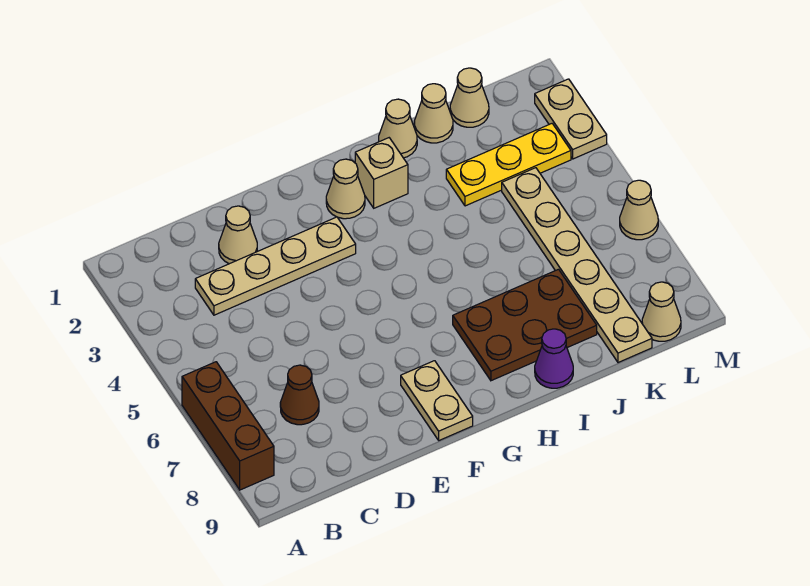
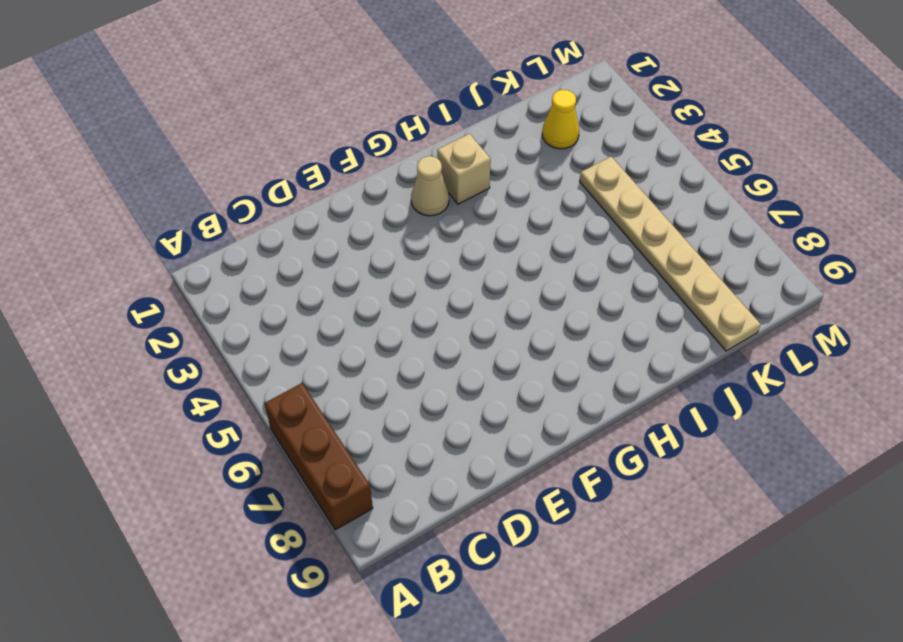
yellow 1x1 cone [542,90,579,149] -> none
none -> tan 1x4 plate [195,217,356,315]
none -> brown 1x1 cone [280,365,319,425]
none -> tan 1x1 cone [219,206,257,264]

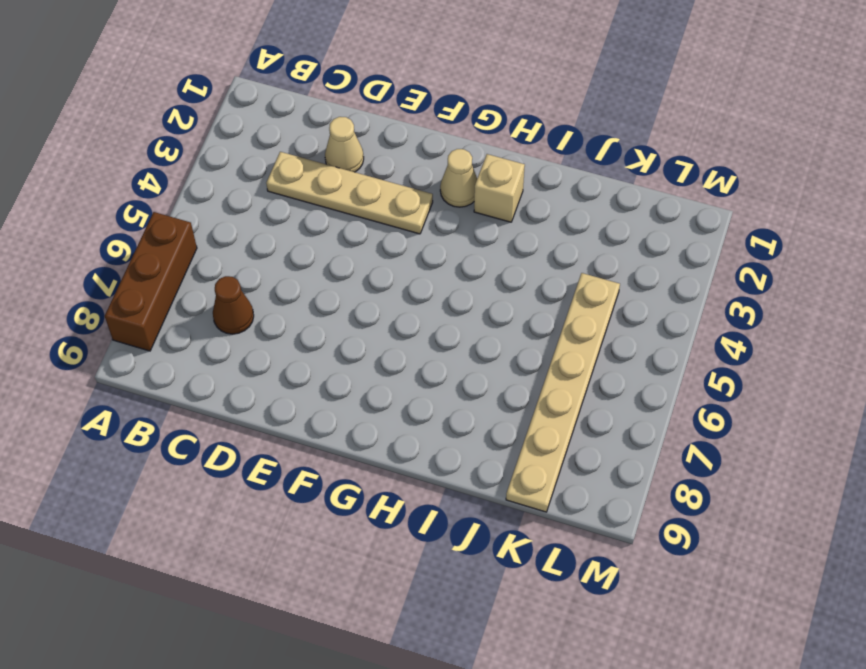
none -> tan 1x2 plate [401,361,473,440]
none -> brown 2x3 plate [453,269,597,381]
none -> tan 1x1 cone [379,99,417,158]

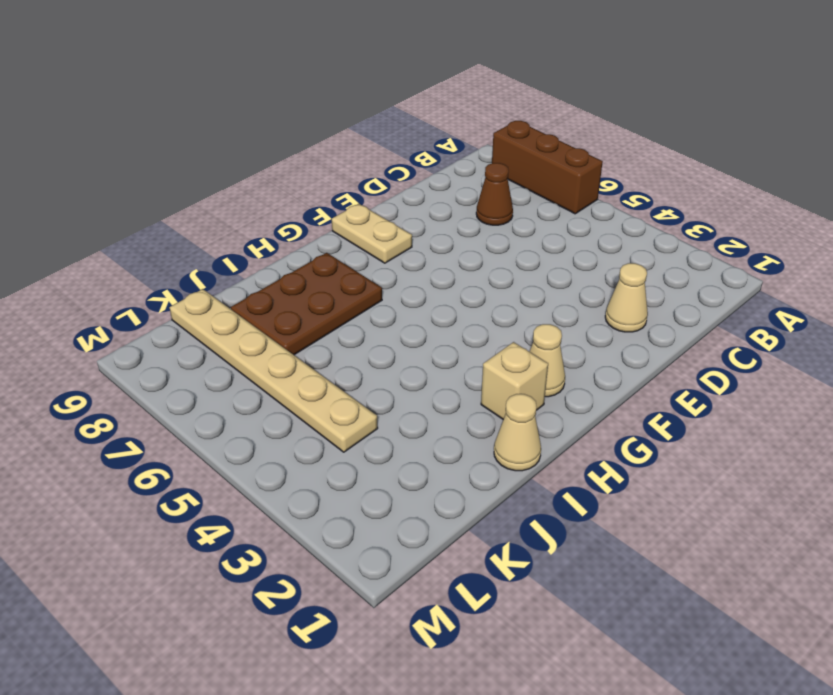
none -> tan 1x4 plate [195,217,356,315]
none -> purple 1x1 cone [535,329,573,388]
none -> tan 1x1 cone [414,84,453,143]

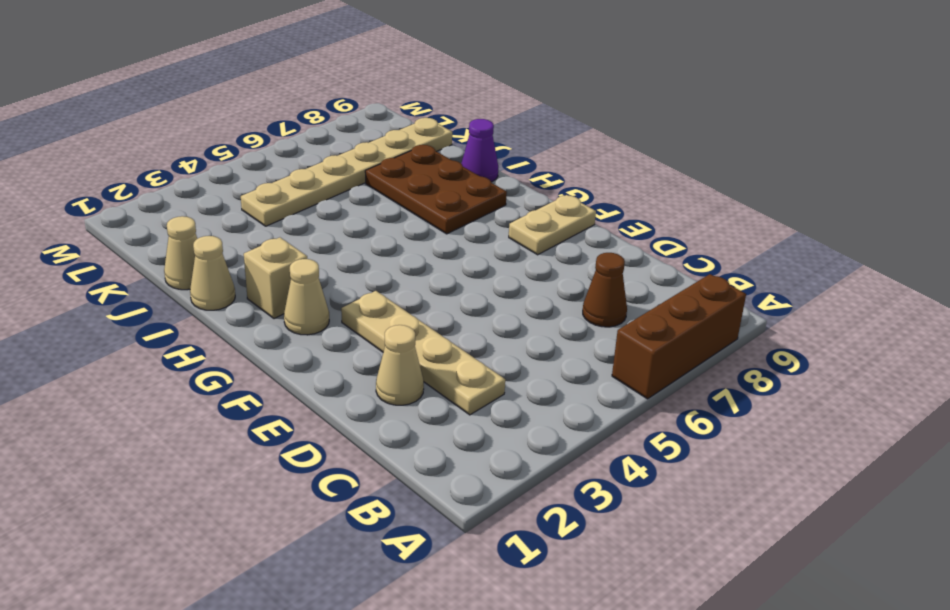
none -> yellow 1x3 plate [446,124,571,206]
none -> tan 1x1 cone [450,68,489,127]
none -> tan 1x1 cone [642,282,681,341]

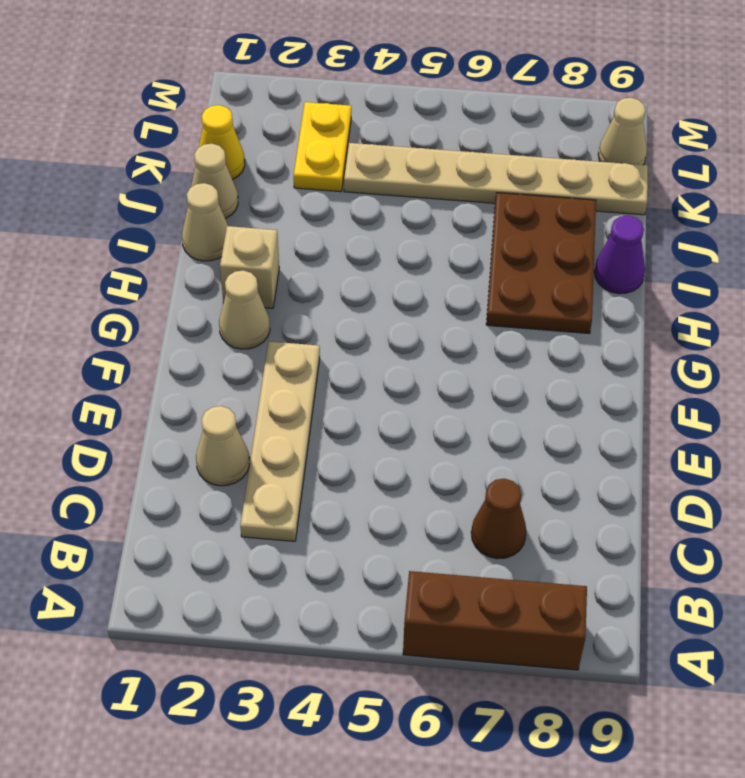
yellow 1x1 cone [199,105,245,180] -> tan 1x1 cone [450,68,489,127]
yellow 1x2 plate [294,102,351,192] -> yellow 1x3 plate [446,124,571,206]
none -> tan 1x2 plate [401,361,473,440]
none -> tan 1x2 plate [535,79,607,159]
none -> tan 1x1 cone [620,180,658,240]

